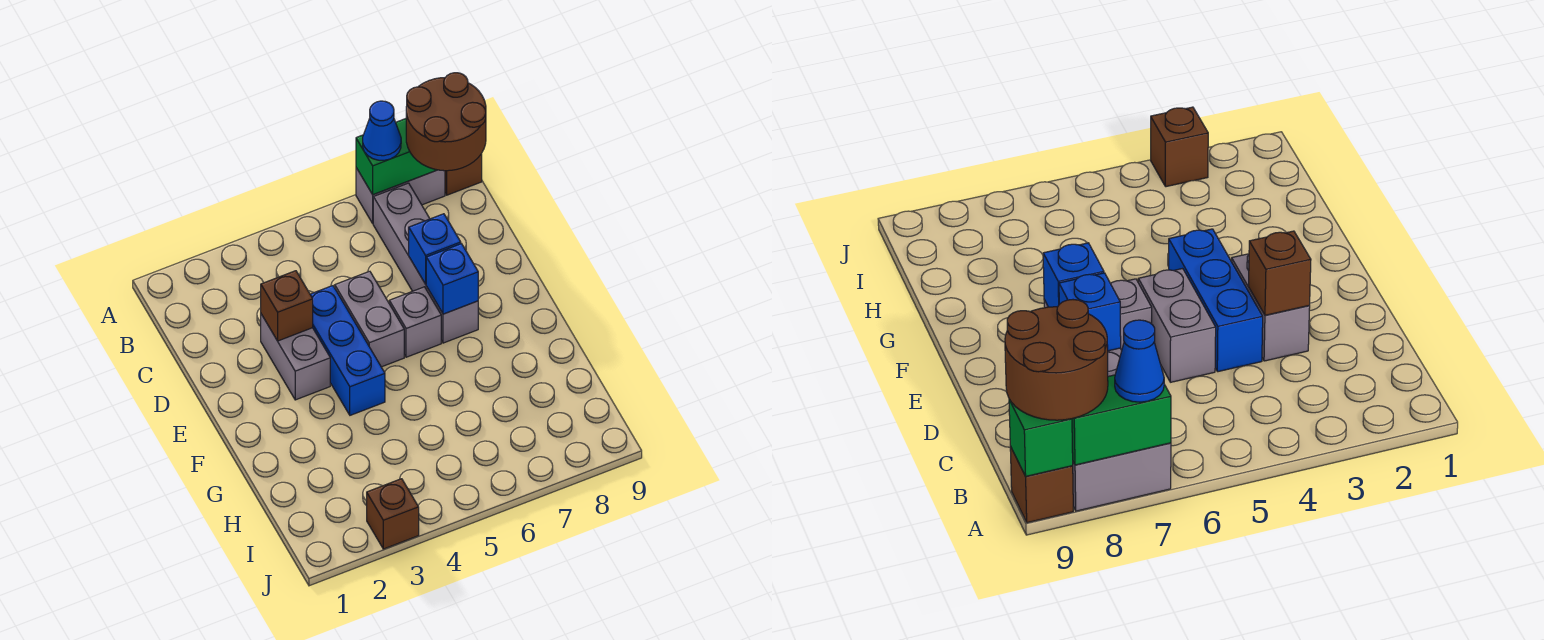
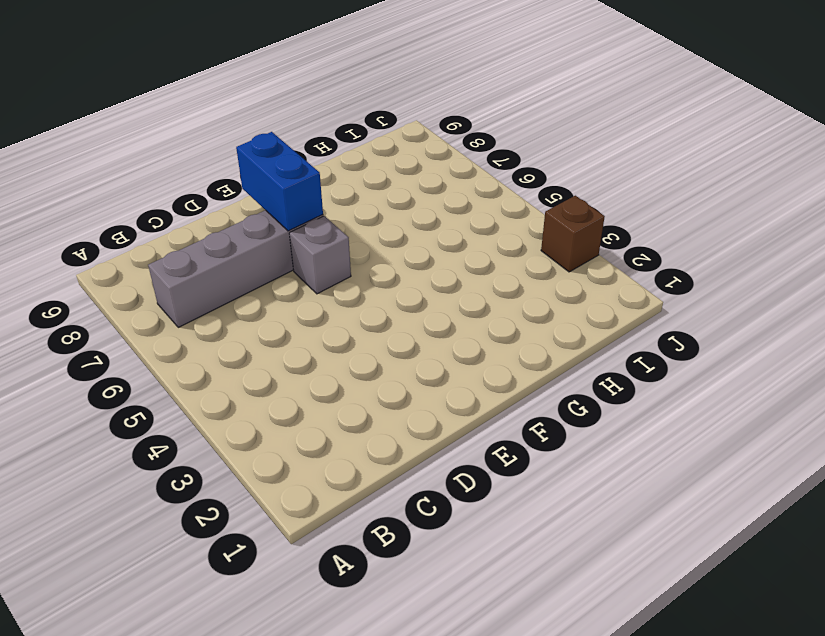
blue 1x2 brick [236,132,323,231] -> blue 1x1 brick [426,244,478,314]
none -> grey 1x2 brick [356,168,445,223]
none -> brown 1x1 brick [445,154,482,195]
none -> grey 1x2 brick [261,314,330,400]

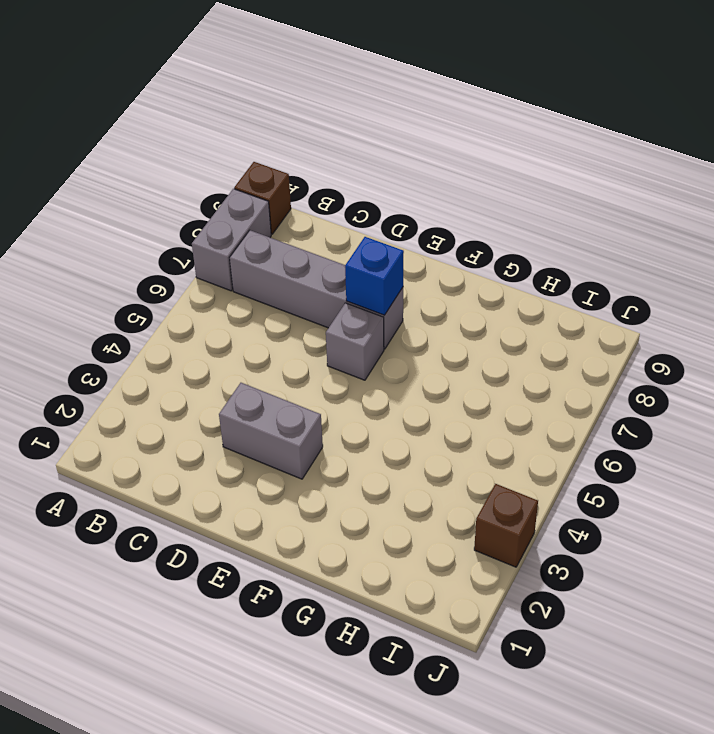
none -> blue 1x3 brick [310,286,385,415]
none -> grey 1x2 brick [335,271,404,367]
none -> green 1x2 brick [356,119,436,195]

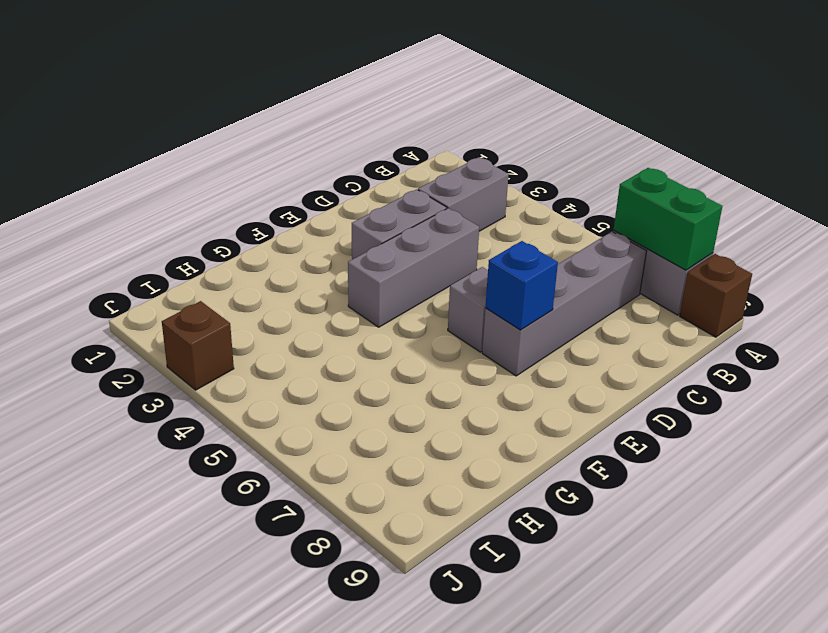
grey 1x2 brick [418,157,509,231] -> grey 1x2 brick moved to [335,271,404,367]
grey 1x3 brick [348,208,479,327] -> blue 1x3 brick [310,286,385,415]
none -> green 1x1 brick [1009,399,1073,476]
none -> brown 1x1 brick [261,271,313,341]
none -> blue 1x1 brick [409,214,461,284]

